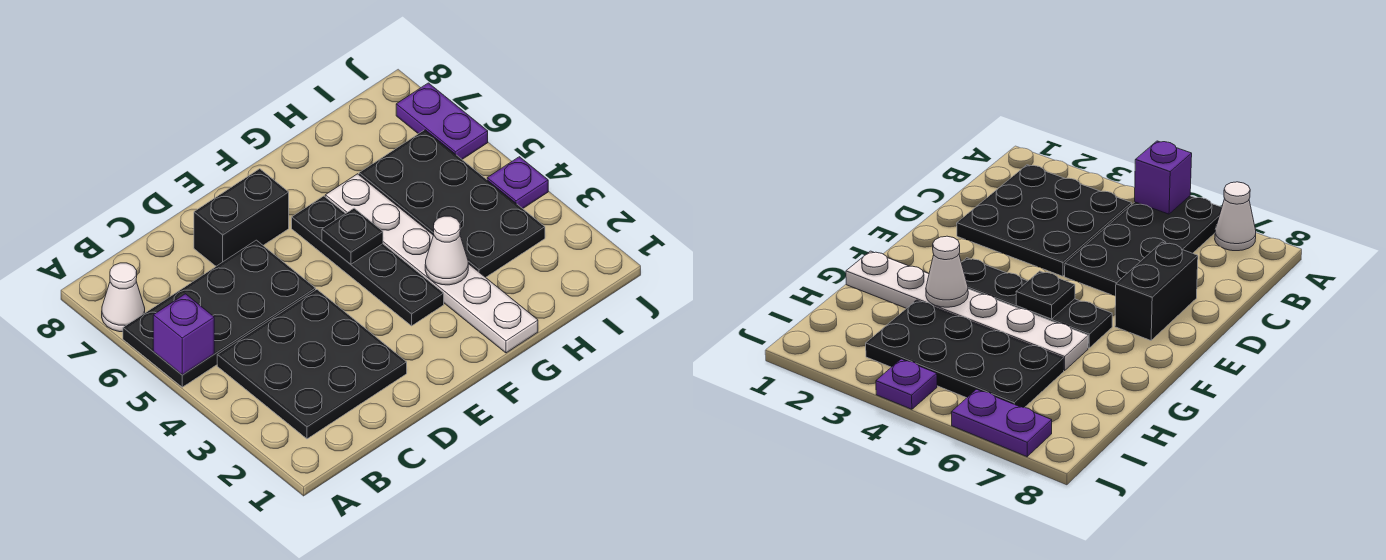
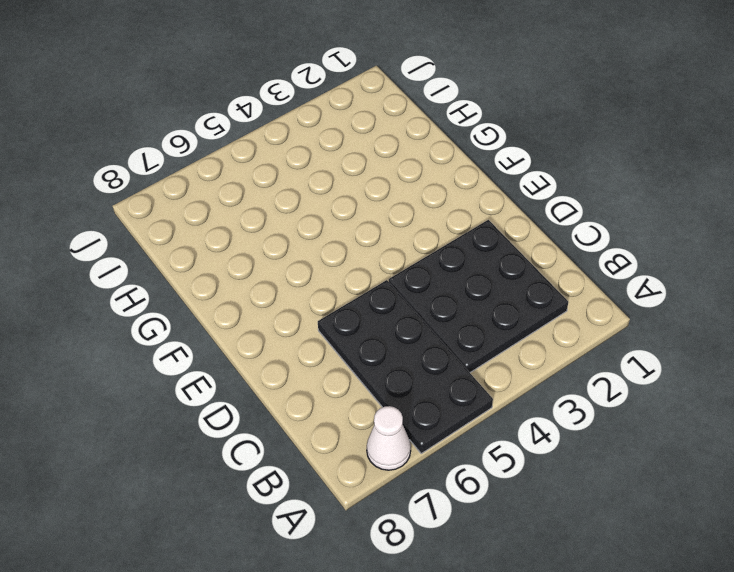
none -> black 1x2 brick [194,169,289,266]
none -> black 1x4 plate [292,196,444,326]
none -> white 1x6 plate [325,174,538,353]

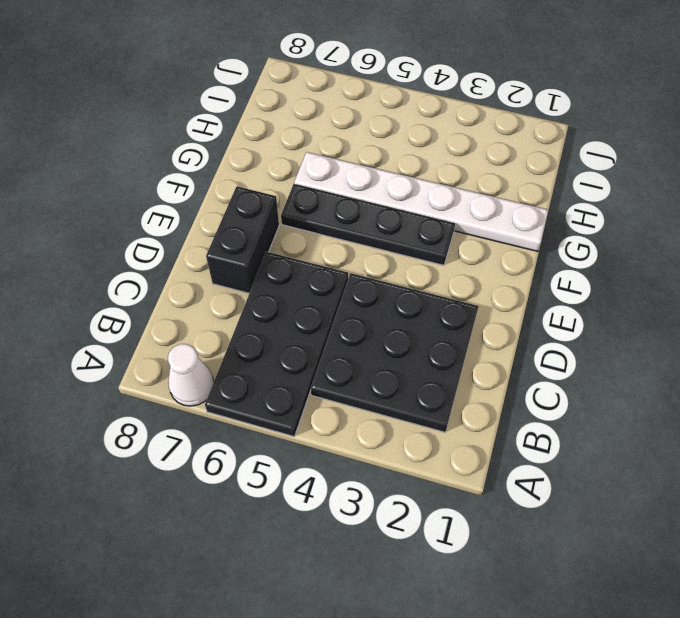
none -> black 2x4 plate [359,130,545,277]
none -> purple 1x1 plate [487,157,548,209]
none -> purple 1x2 plate [396,83,488,159]

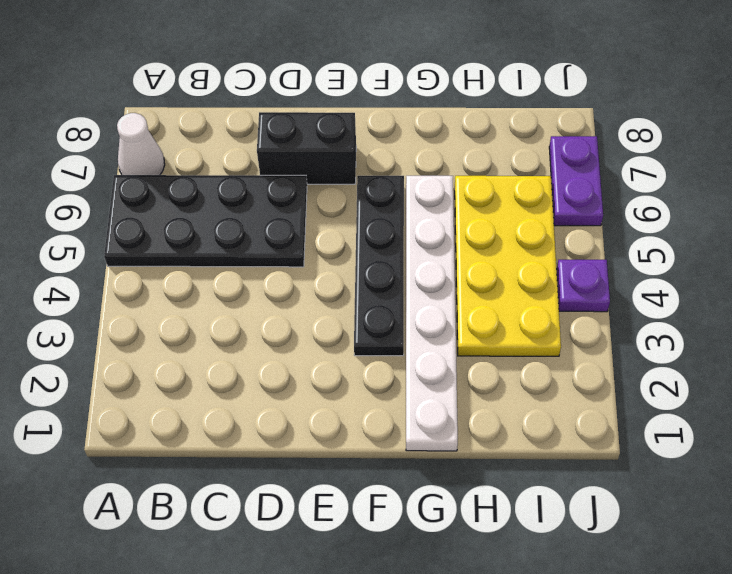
yellow 2x4 plate [455,176,561,356] -> black 2x4 plate [359,130,545,277]
none -> black 3x3 plate [217,290,407,439]
none -> purple 1x1 brick [153,294,214,375]
none -> black 1x1 plate [322,208,383,264]

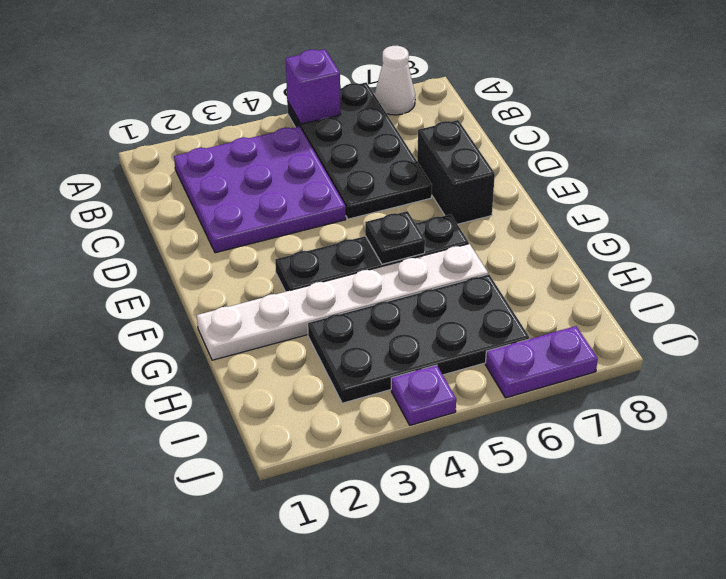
purple 3x3 plate [174,126,346,253] -> black 3x3 plate [217,290,407,439]
none -> white 1x1 cone [425,216,468,285]

